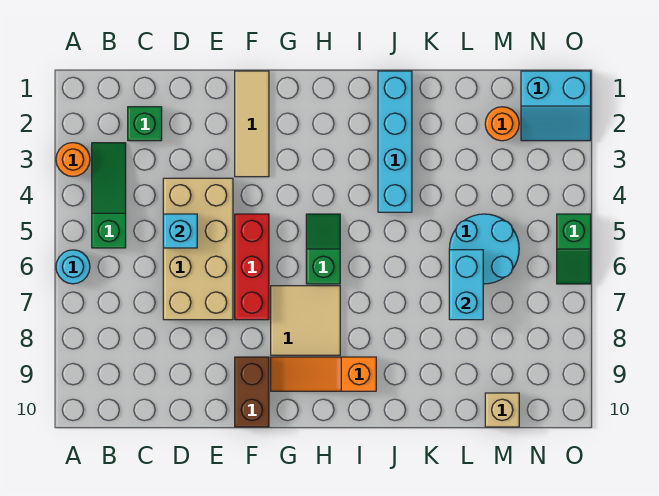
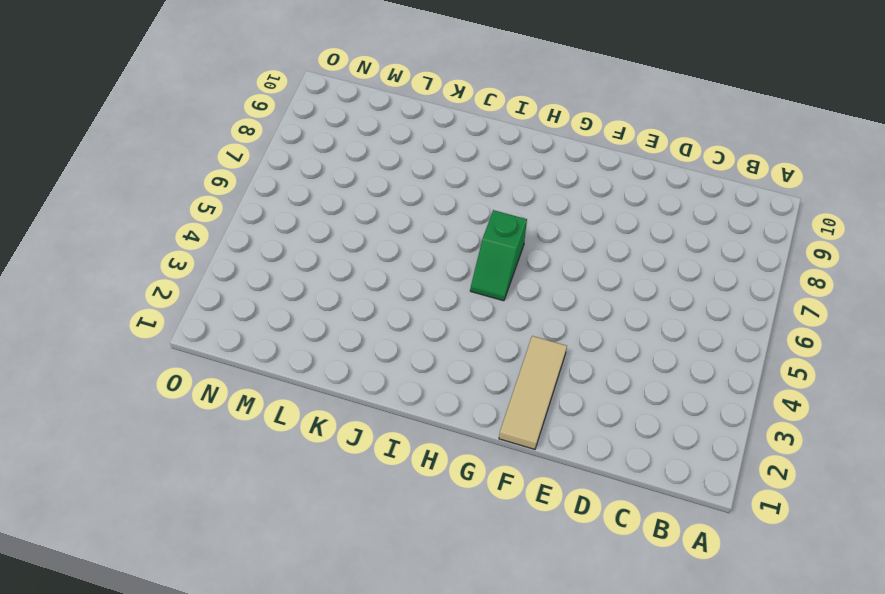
none -> orange 1x1 round brick [56,143,90,176]
none -> cyan 1x1 round brick [56,250,90,284]
none -> green 1x3 slope [92,143,126,248]

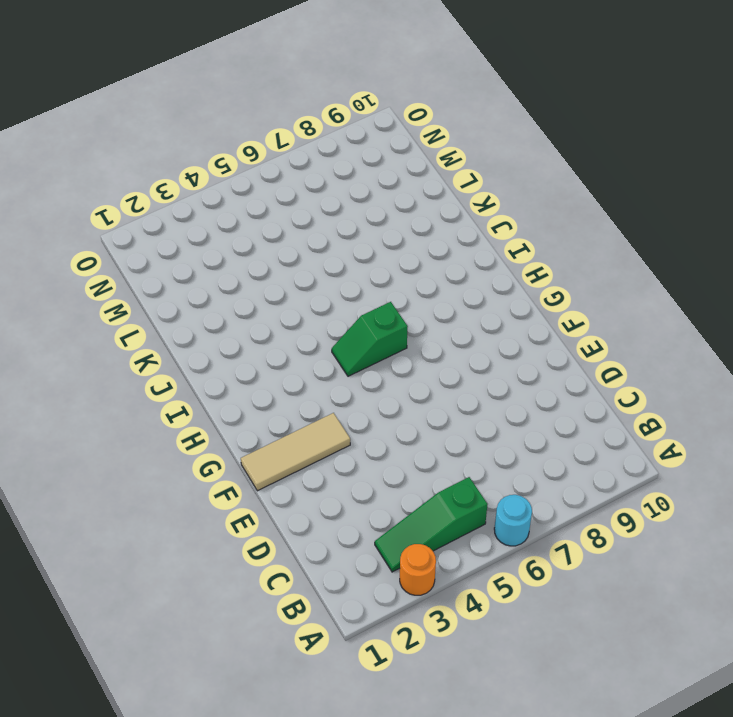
none -> green 1x1 brick [128,107,162,141]
none -> tan 2x4 brick [163,178,233,320]
none -> red 1x3 brick [235,214,269,320]

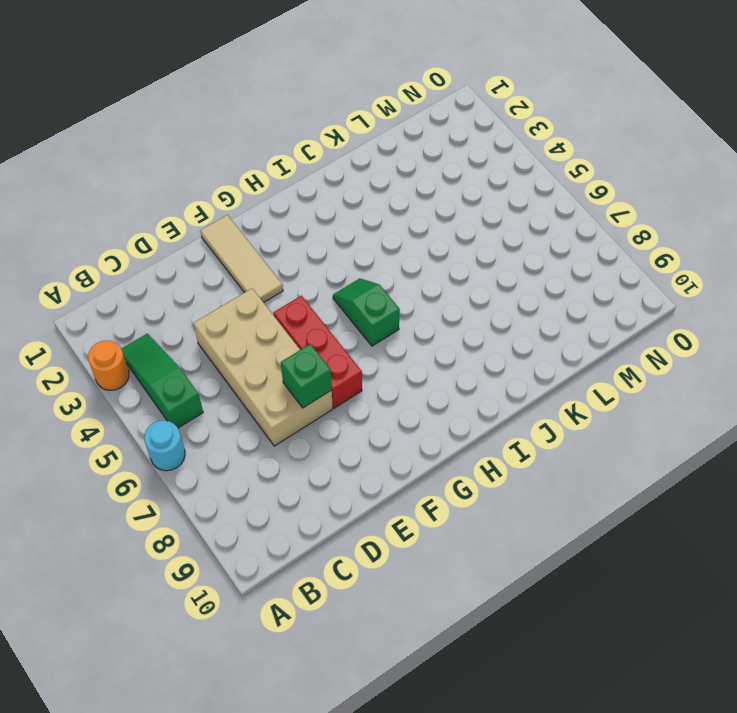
green 1x1 brick [281,344,332,408] -> green 1x1 brick moved to [128,107,162,141]
none -> brown 1x2 brick [235,357,269,427]
none -> tan 2x2 tile [271,286,340,355]
none -> orange 1x3 slope [271,357,376,391]

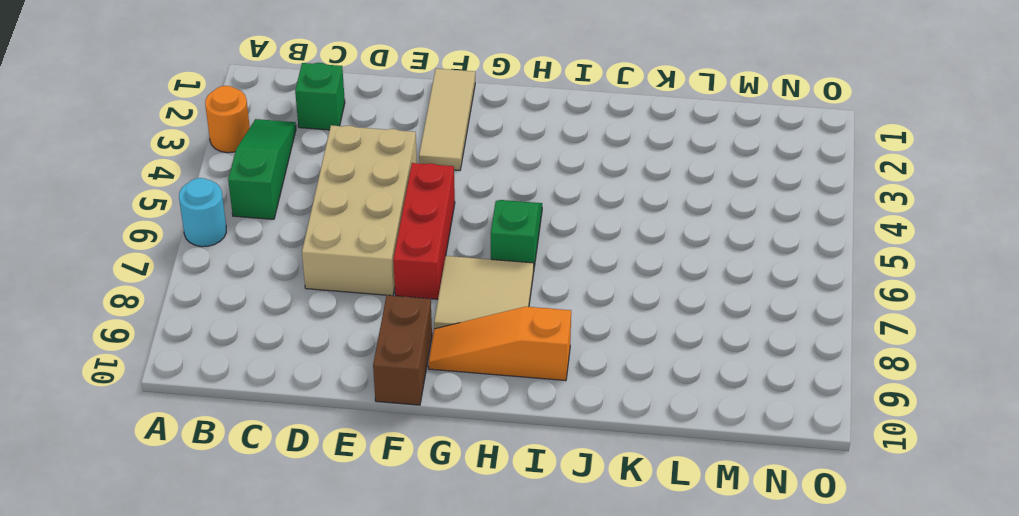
none -> cyan 1x4 brick [378,71,412,212]
none -> cyan 2x2 round brick [449,214,519,284]
none -> orange 1x1 round brick [485,107,519,141]

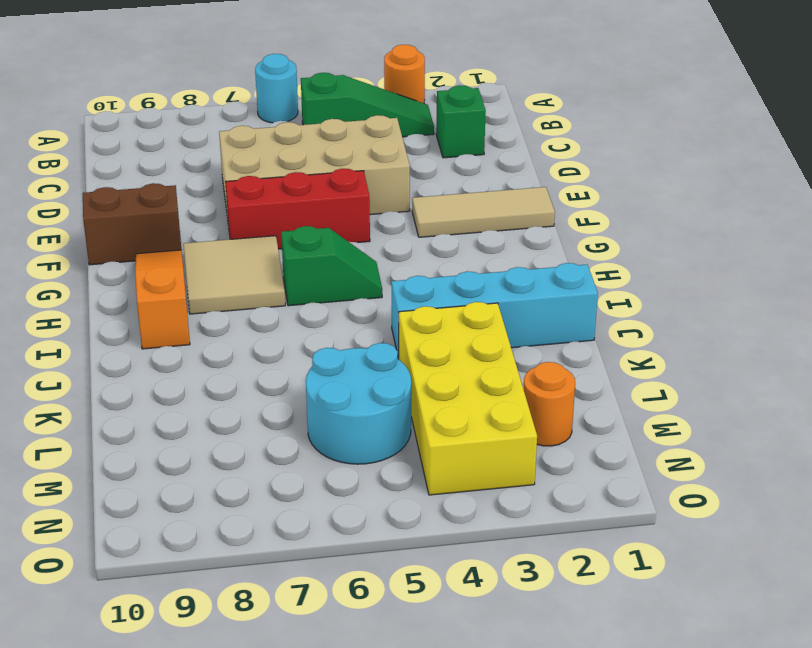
yellow 2x4 brick [399,302,537,495] -> none
none -> tan 1x1 brick [485,393,519,427]
none -> cyan 2x2 slope [521,71,591,141]
none -> green 1x2 slope [557,214,591,284]

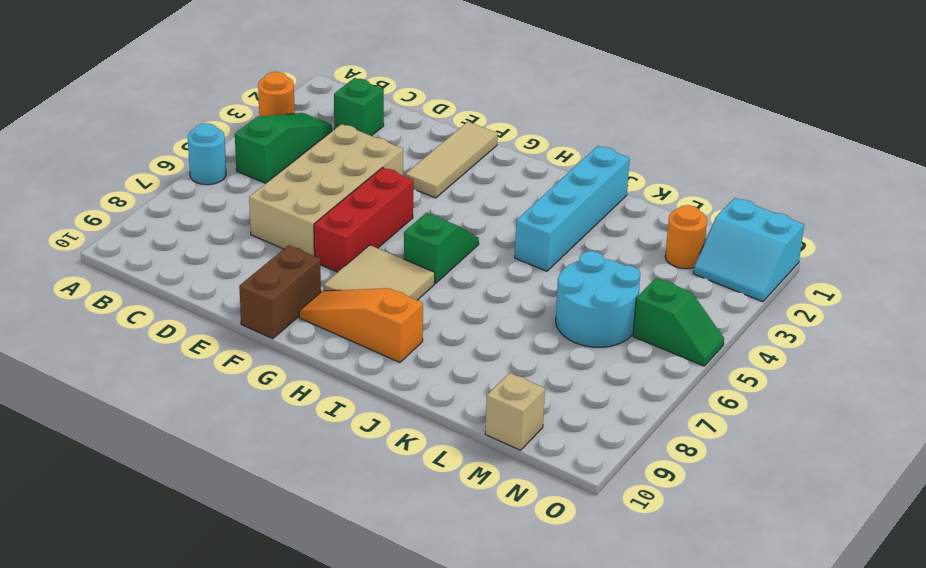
green 1x2 slope [633,278,724,366] -> green 1x2 slope turned to [557,214,591,284]
none -> cyan 1x1 brick [163,214,197,248]
none -> cyan 1x2 brick [449,250,483,320]

